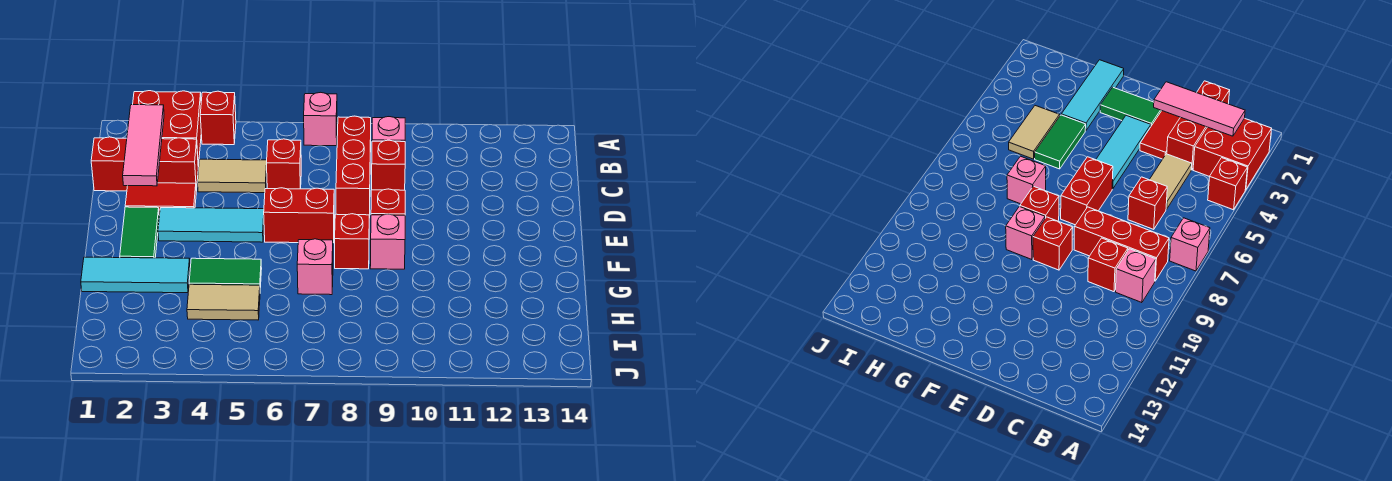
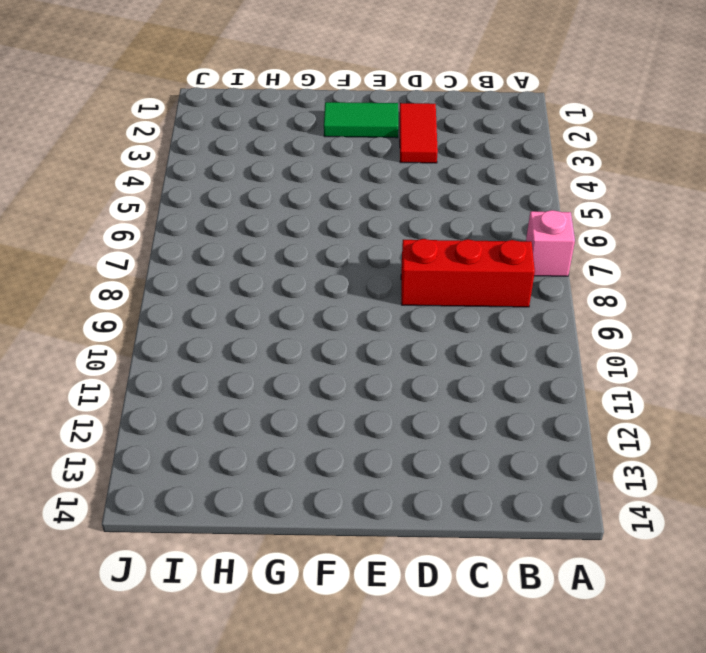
none -> red 2x2 brick [133,91,201,167]
none -> red 1x1 brick [200,91,236,145]
none -> pink 1x1 brick [372,117,405,142]

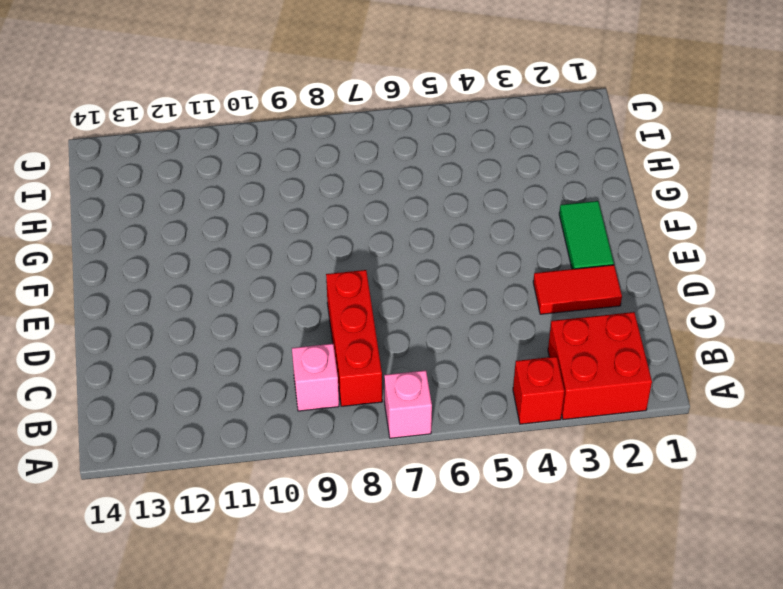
none -> red 1x3 brick [91,137,198,191]
none -> tan 1x2 tile [198,159,267,193]
none -> red 1x1 brick [267,139,301,189]

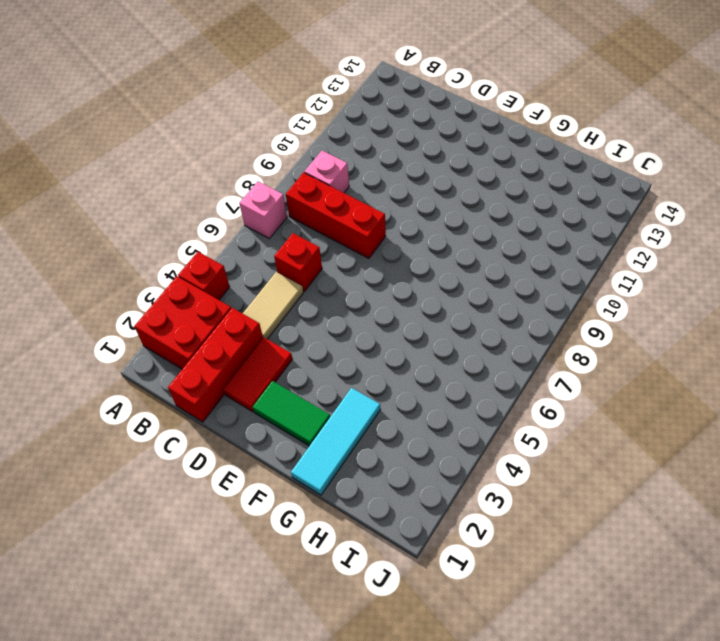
none -> red 1x1 brick [372,140,405,190]
none -> cyan 1x3 tile [158,208,264,242]
none -> red 1x2 brick [264,188,334,243]

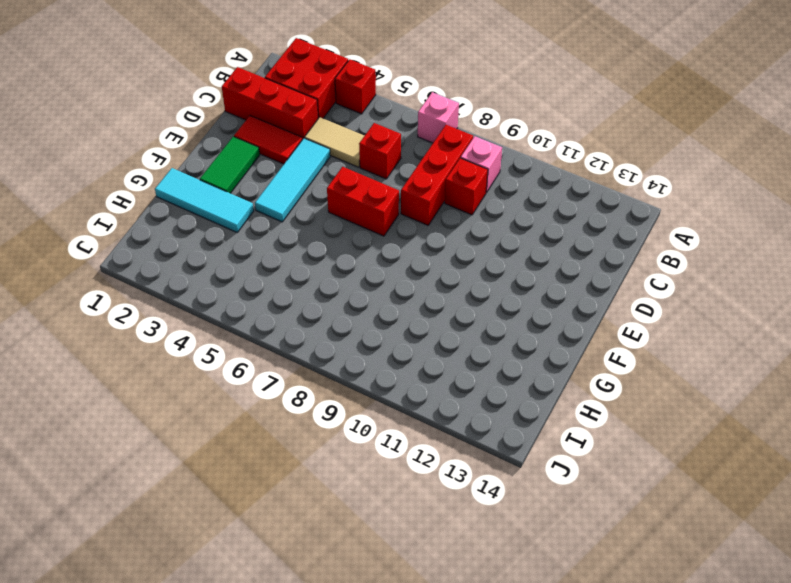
cyan 1x3 tile [255,138,330,222] -> cyan 1x3 tile turned to [158,208,264,242]
none -> red 1x1 brick [371,189,405,215]
none -> red 1x1 brick [335,214,369,269]
none -> pink 1x1 brick [370,214,405,269]

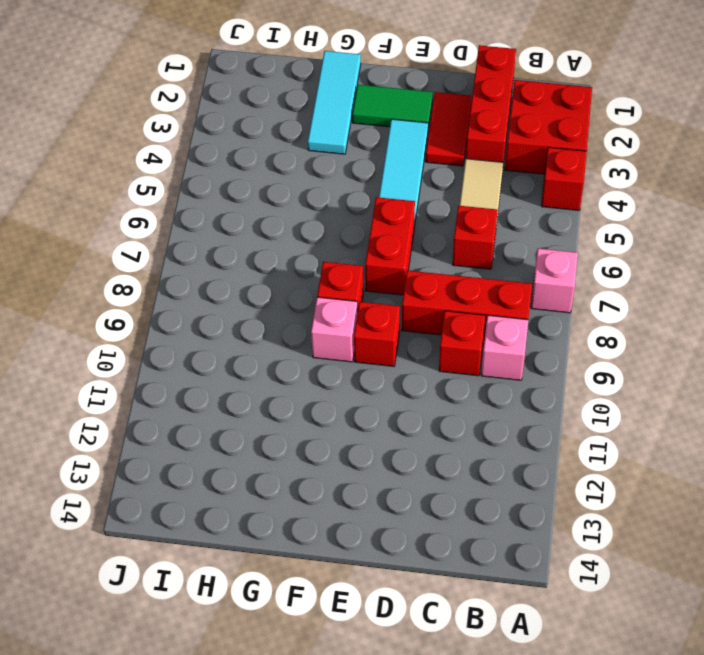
none -> green 1x2 tile [189,258,262,288]
none -> pink 1x1 brick [297,239,333,295]
none -> tan 1x2 tile [187,284,260,320]

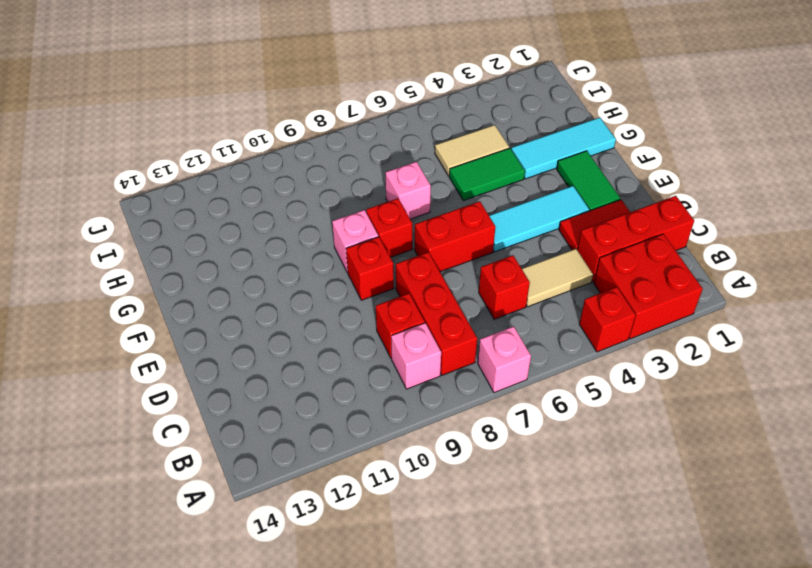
none -> pink 1x3 tile [123,105,164,186]

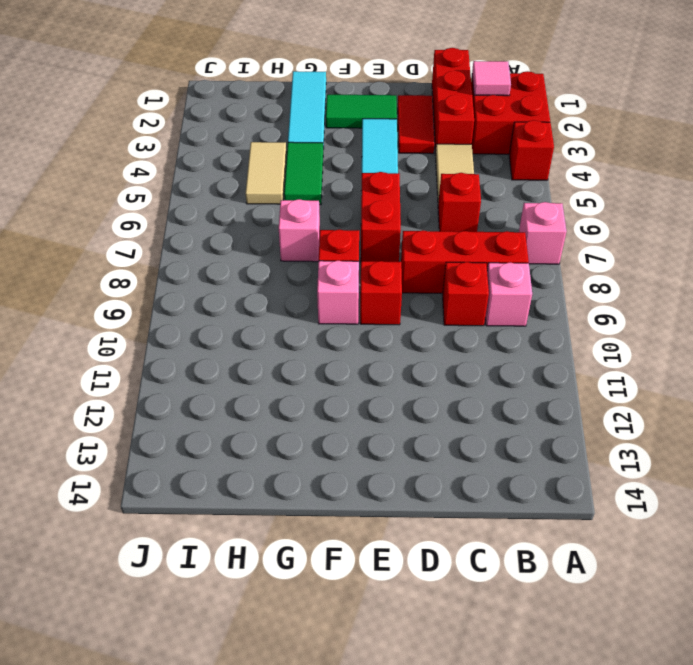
pink 1x1 tile [472,61,511,96] -> pink 1x3 tile [123,105,164,186]

